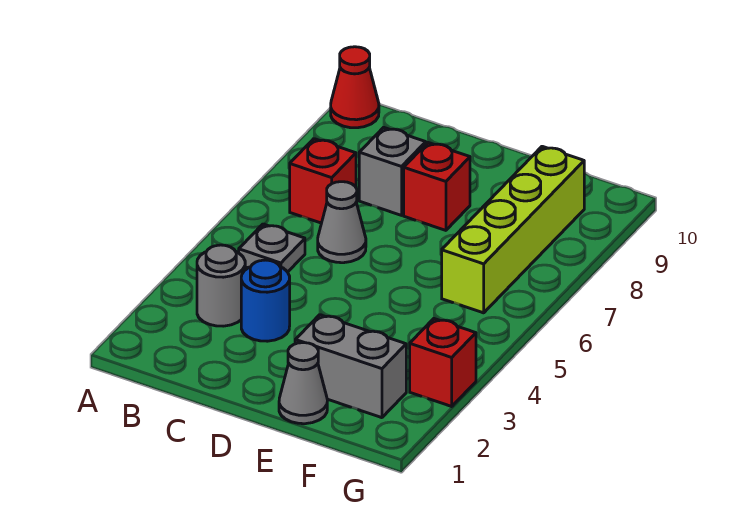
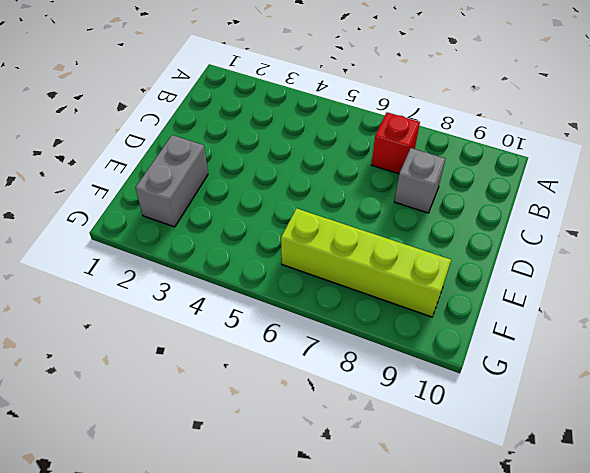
none -> red 1x1 cone [331,47,379,128]
none -> grey 1x1 round brick [197,245,245,326]
none -> grey 1x1 plate [239,224,305,272]

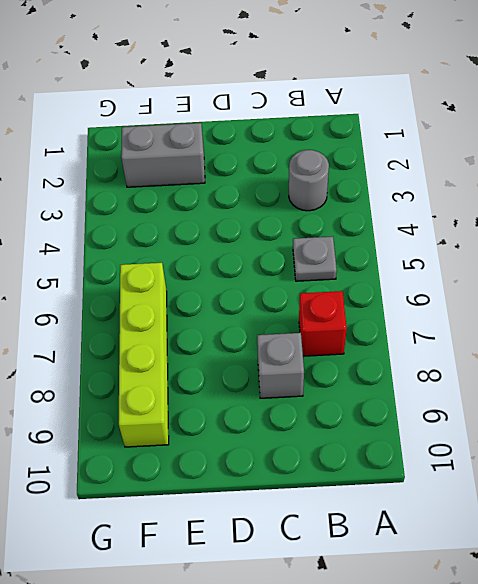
none -> red 1x1 cone [331,47,379,128]
none -> blue 1x1 round brick [241,260,290,341]
none -> grey 1x1 cone [318,182,366,263]

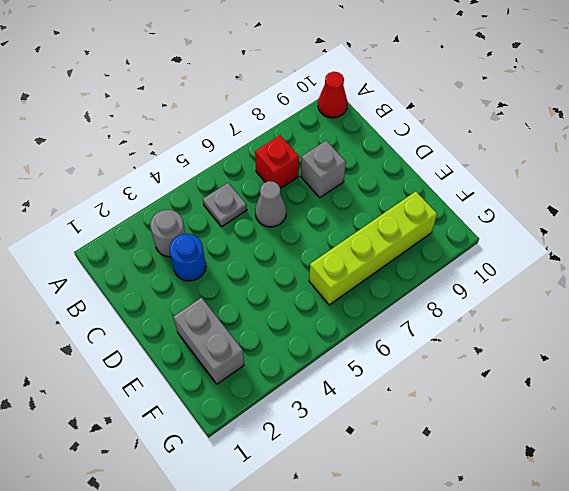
none -> red 1x1 brick [404,143,470,230]
none -> grey 1x1 cone [279,343,327,424]
none -> red 1x1 brick [410,319,476,406]

